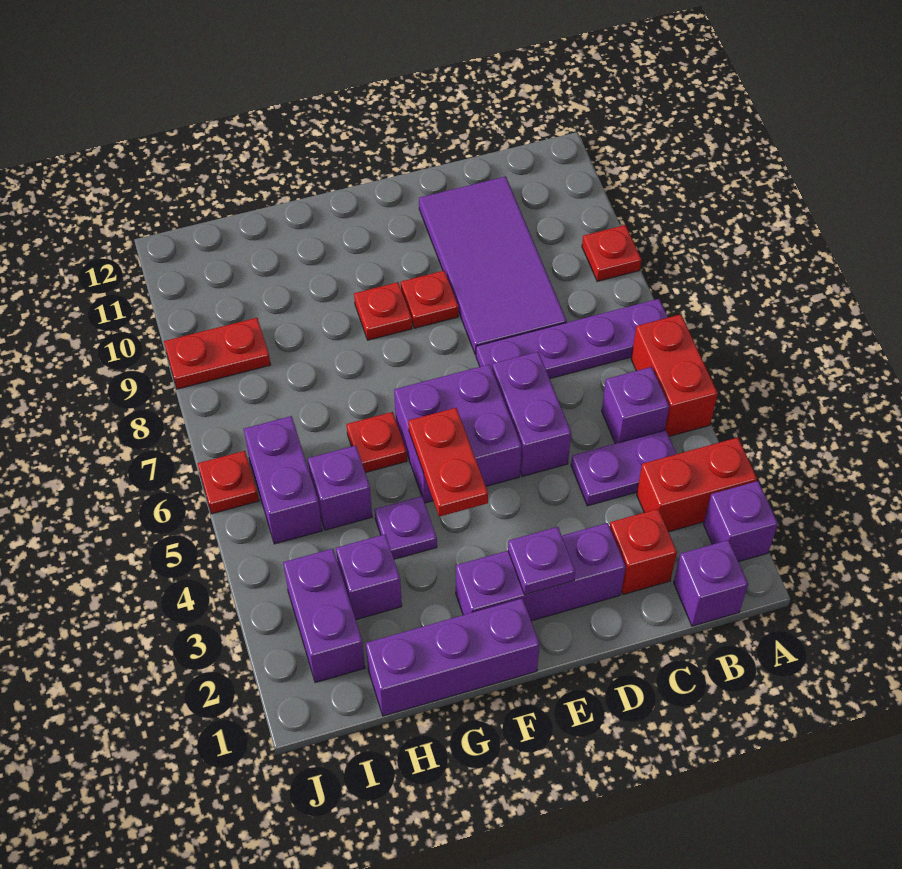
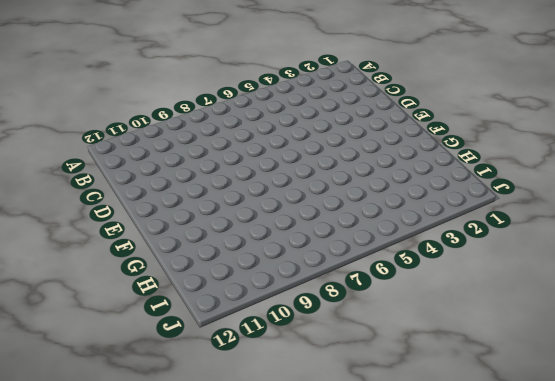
none -> purple 1x1 brick [703,481,778,562]
none -> red 1x2 brick [637,438,757,532]
none -> red 1x2 brick [631,314,718,436]

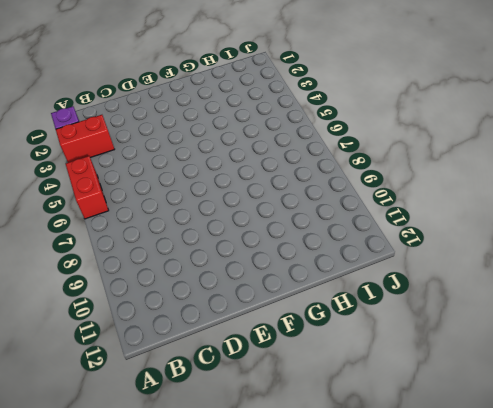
none -> purple 1x4 plate [476,299,668,379]
none -> red 1x1 plate [582,225,641,281]
none -> purple 1x1 brick [674,540,748,626]

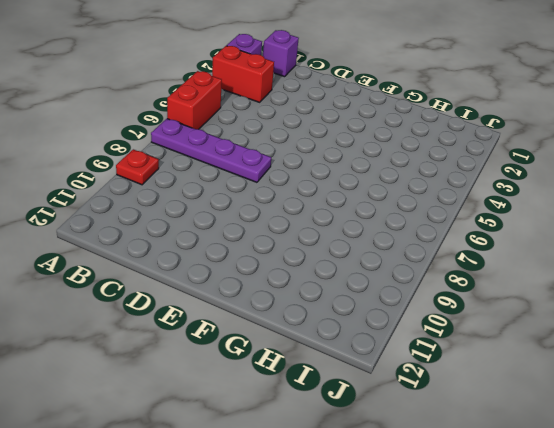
none -> purple 1x2 plate [571,430,676,506]
none -> purple 1x1 brick [602,367,669,444]
none -> red 1x1 brick [610,509,677,595]

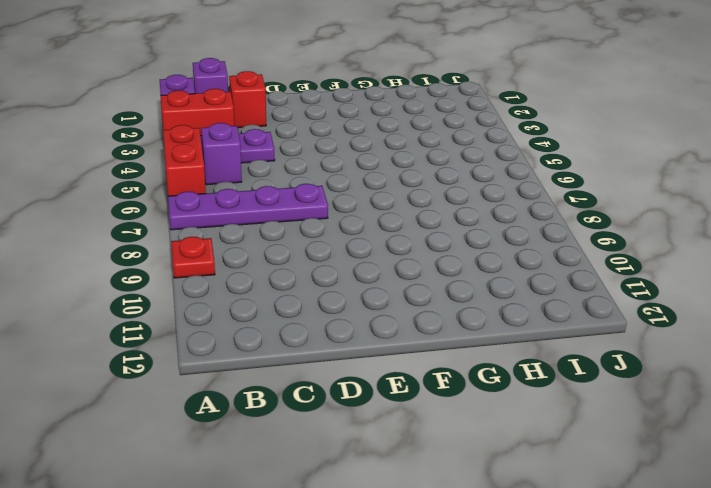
none -> purple 2x4 tile [419,176,567,355]
none -> purple 1x3 brick [456,523,626,621]
none -> purple 1x2 brick [492,352,571,476]

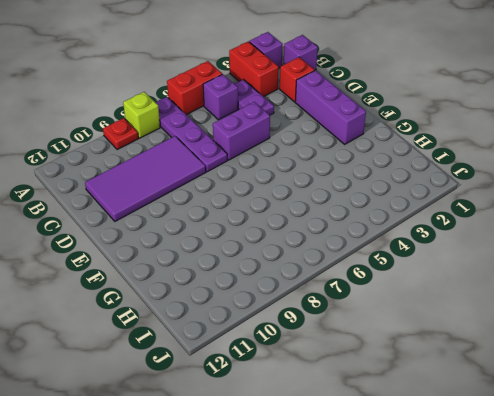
lime 1x1 brick [123,92,160,138] -> none
none -> purple 2x2 brick [394,364,522,503]
none -> red 1x1 plate [401,271,458,328]
none -> purple 1x3 brick [366,598,540,716]

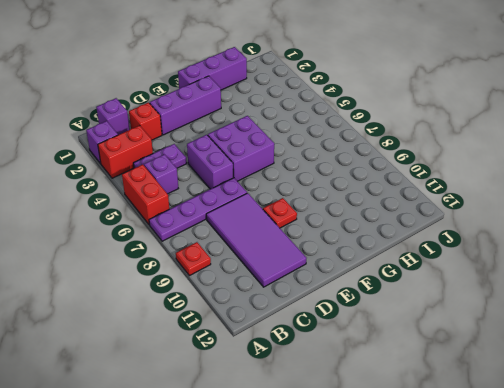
none -> red 1x1 plate [354,282,412,340]
none -> purple 1x1 plate [375,496,437,559]
none -> red 1x1 plate [347,412,407,473]

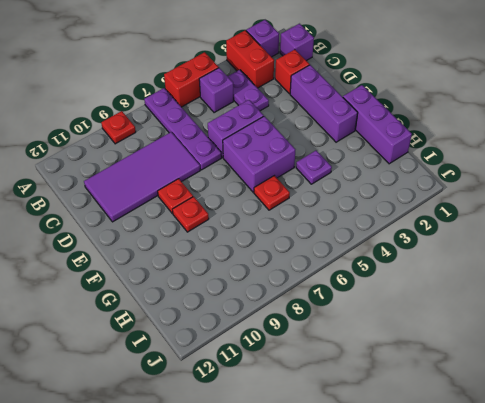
none -> purple 1x1 brick [336,534,402,619]
none -> purple 1x1 brick [308,446,372,530]
none -> purple 1x2 brick [283,549,365,683]

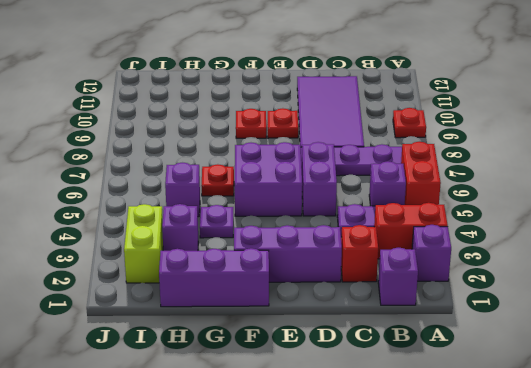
lime 1x2 brick [124,204,163,283] -> purple 1x2 brick [283,549,365,683]
none -> purple 1x2 brick [244,416,322,544]
none -> red 1x2 plate [164,318,271,389]
none -> red 1x1 plate [198,451,259,514]

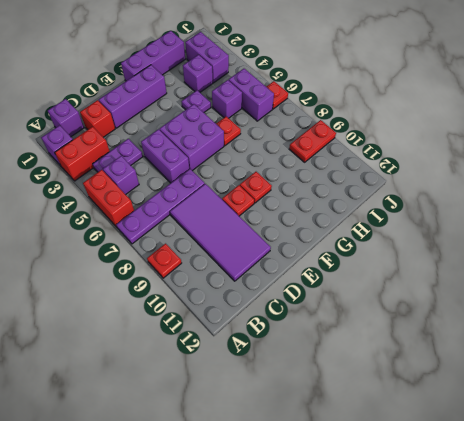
none -> purple 1x1 plate [508,527,575,595]
none -> red 1x2 plate [409,408,488,517]

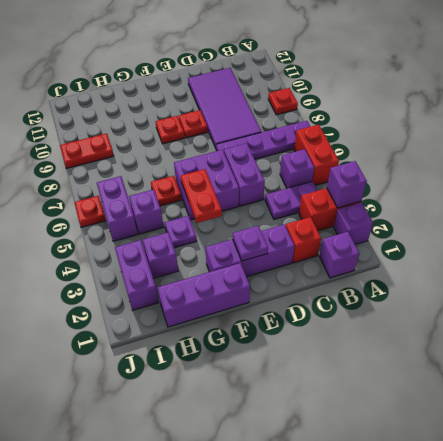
purple 1x1 brick [327,161,367,208] -> none

